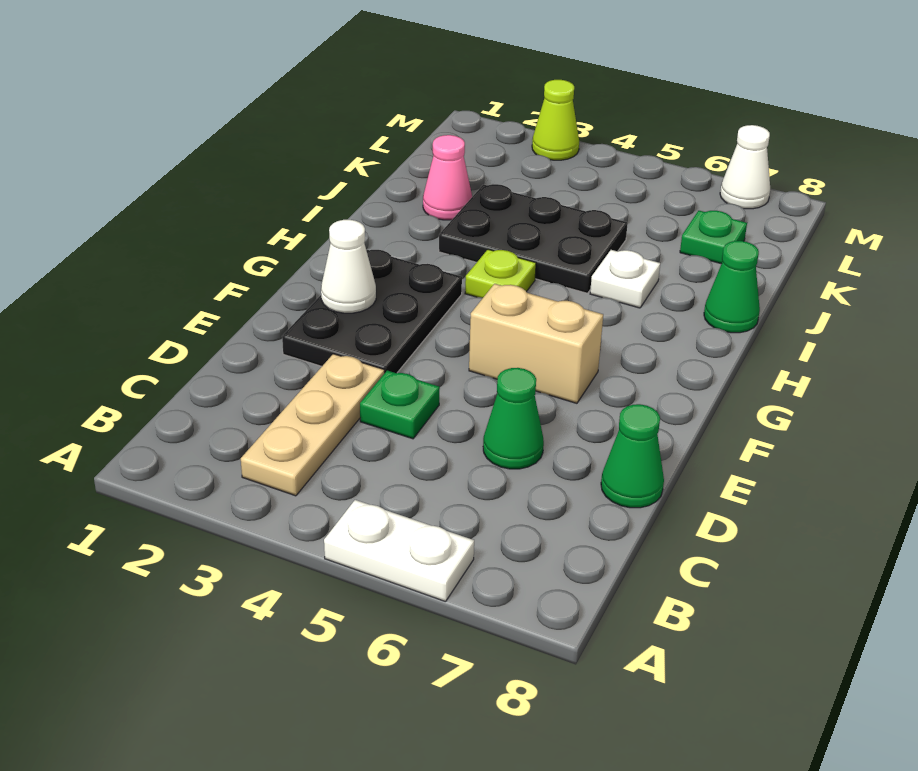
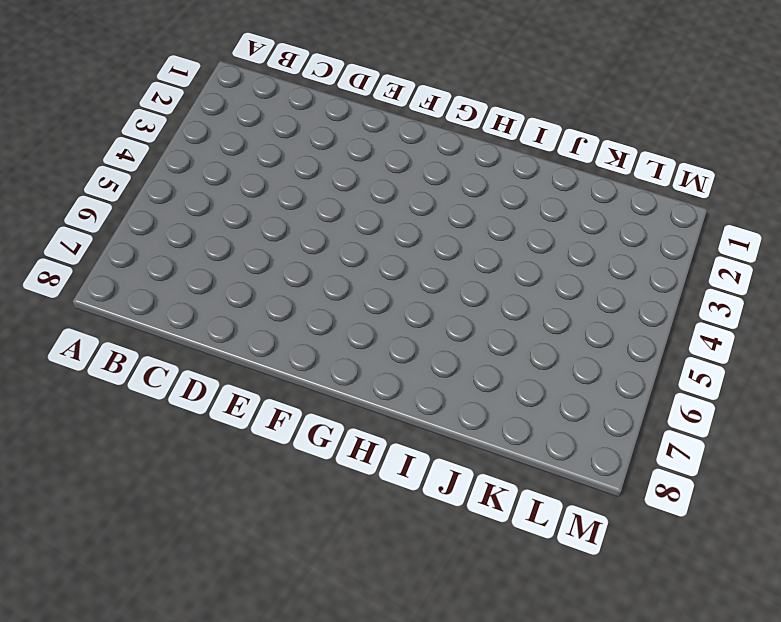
none -> white 1x2 plate [324,500,474,602]
none -> tan 1x3 plate [241,354,385,496]
none -> green 1x1 plate [360,371,440,439]

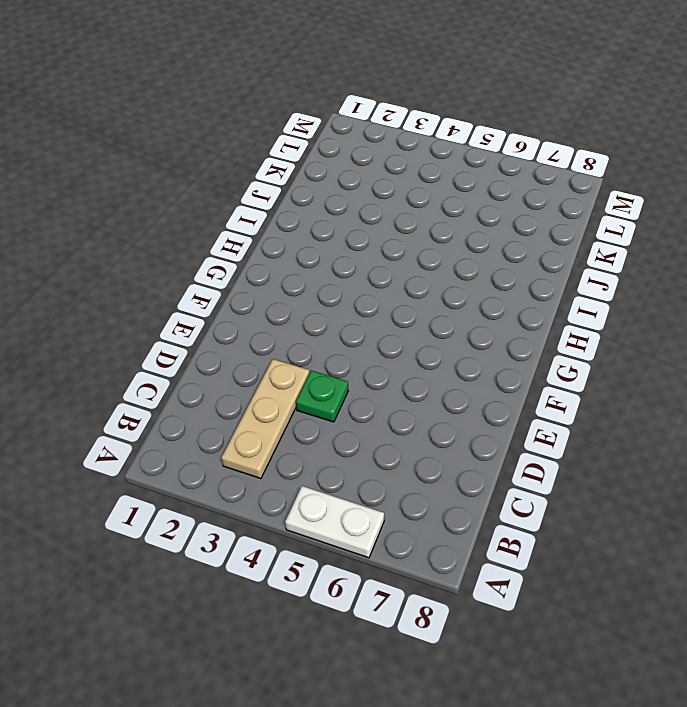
none -> green 1x1 cone [483,368,544,469]
none -> green 1x1 cone [601,404,664,508]
none -> black 2x3 plate [282,249,462,373]

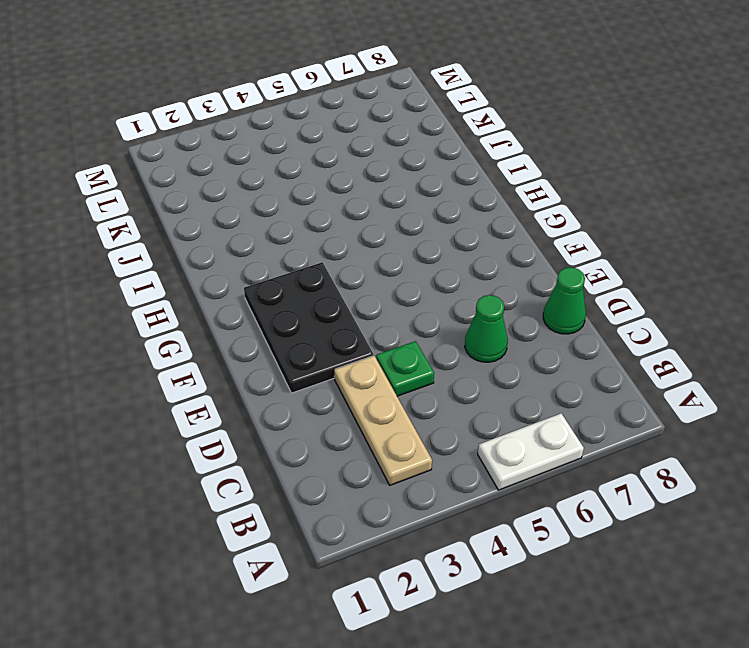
none -> tan 1x2 brick [469,284,603,403]
none -> lime 1x1 plate [465,249,536,298]
none -> black 2x3 plate [439,184,628,293]

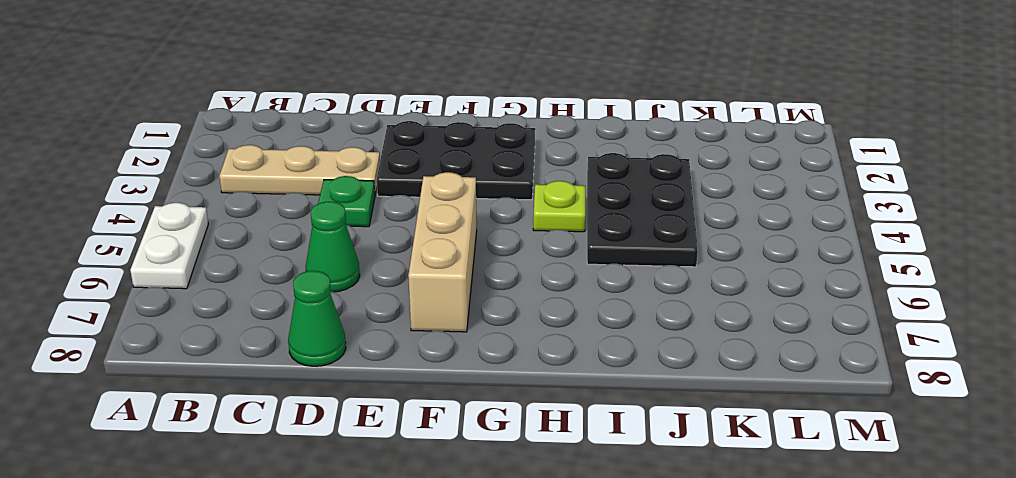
tan 1x3 brick [408,172,477,332] -> tan 1x2 brick [469,284,603,403]
none -> white 1x1 plate [590,250,660,308]
none -> green 1x1 cone [704,241,760,333]
none -> pink 1x1 cone [423,135,472,220]

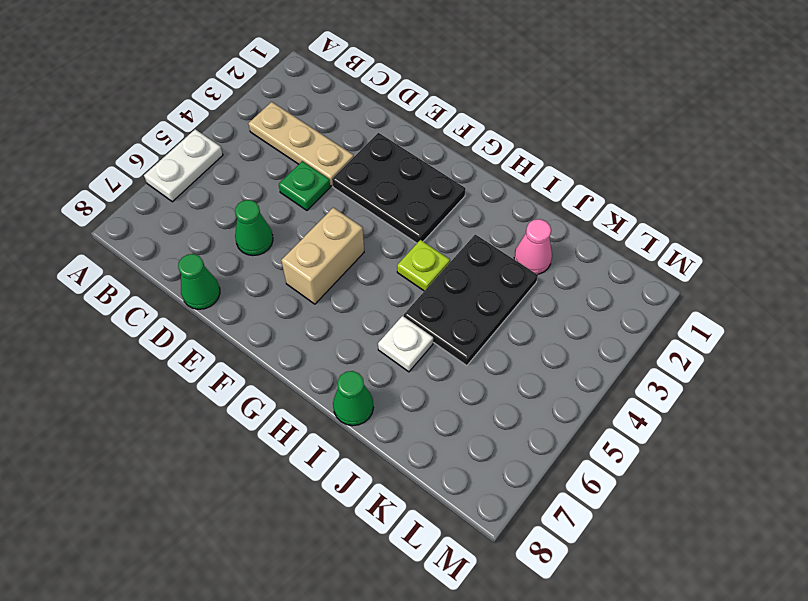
none -> green 1x1 plate [680,211,747,264]
none -> lime 1x1 cone [532,80,579,160]
none -> white 1x1 cone [720,125,770,209]

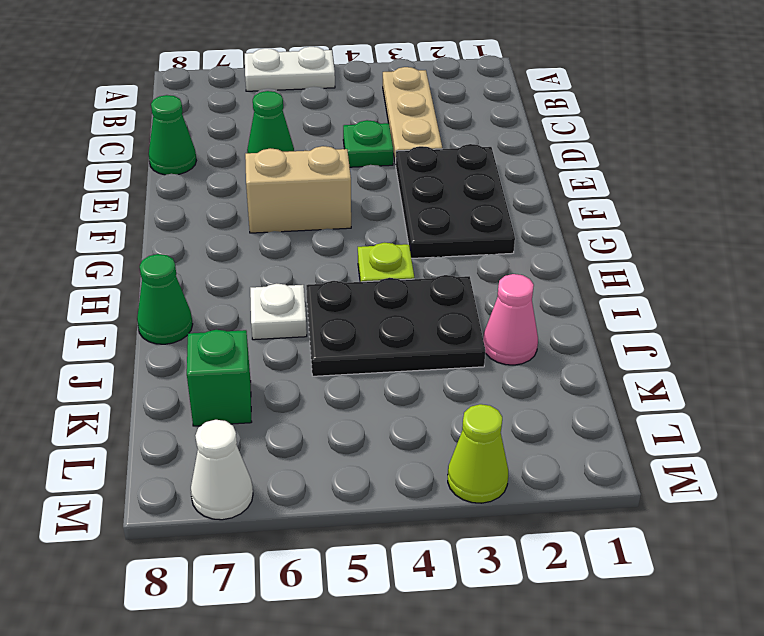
green 1x1 brick [187,330,251,426] -> green 1x1 plate [680,211,747,264]
none -> white 1x1 cone [321,220,376,313]

